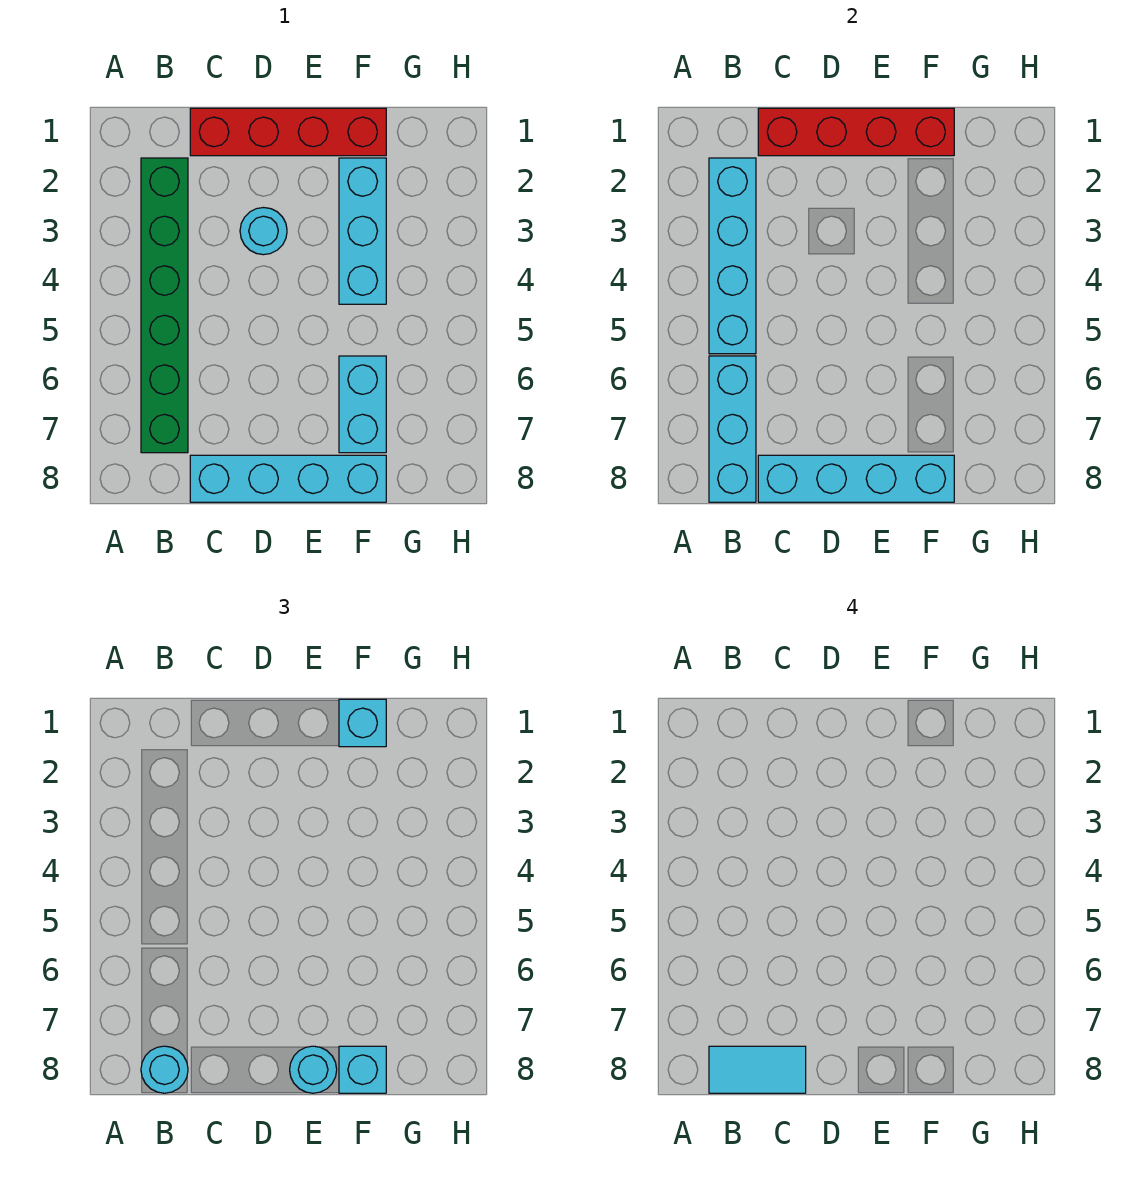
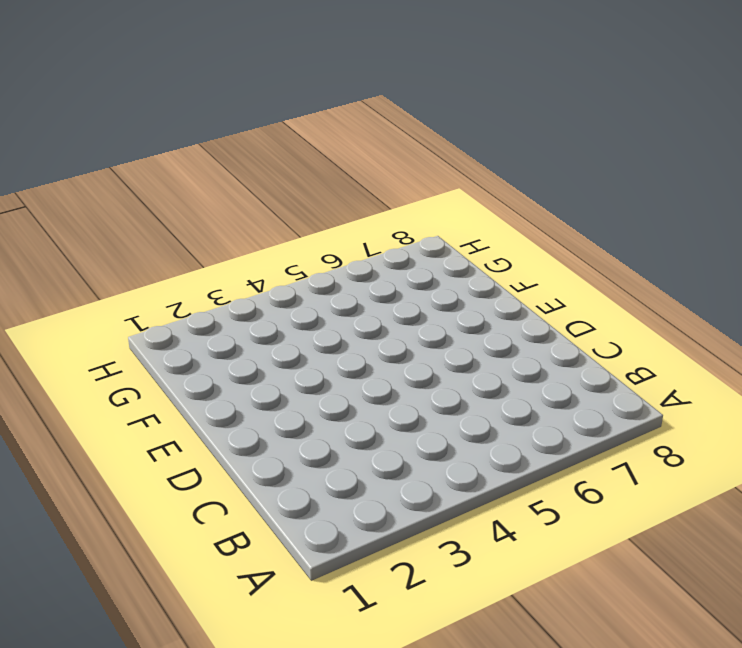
none -> green 1x6 brick [141,158,188,453]
none -> red 1x4 brick [190,108,386,156]
none -> cyan 1x4 brick [190,455,386,502]

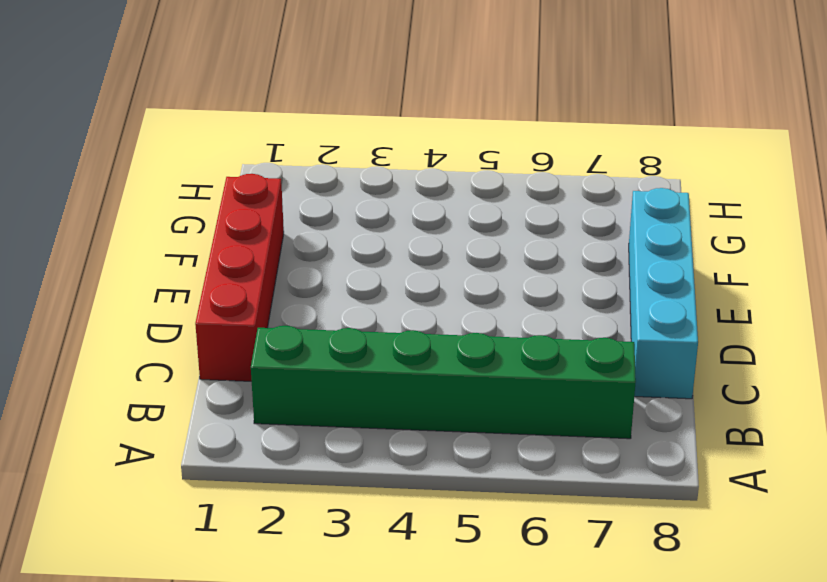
none -> cyan 1x1 round brick [240,208,287,255]
none -> cyan 1x3 brick [339,158,386,304]
none -> cyan 1x2 brick [339,356,386,453]

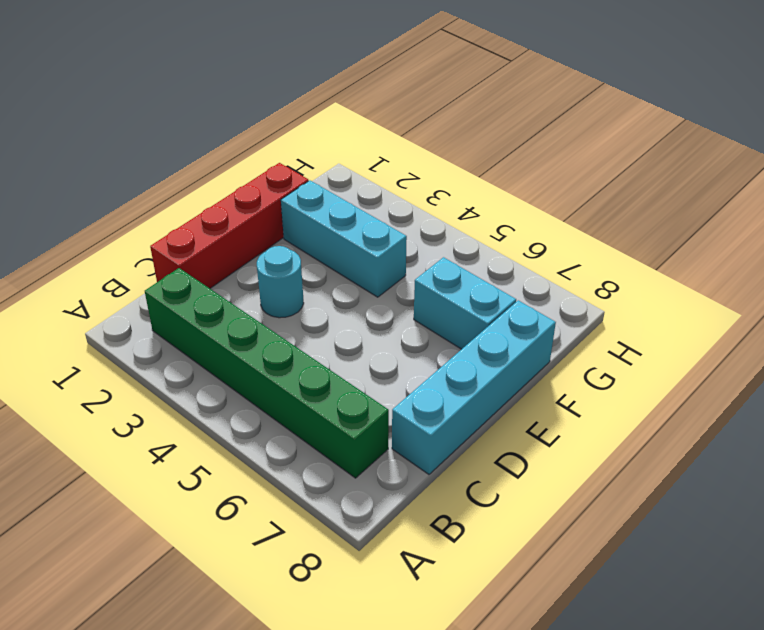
none -> cyan 1x4 brick [709,158,756,354]
none -> cyan 1x3 brick [709,356,756,502]
none -> red 1x4 brick [758,108,954,156]

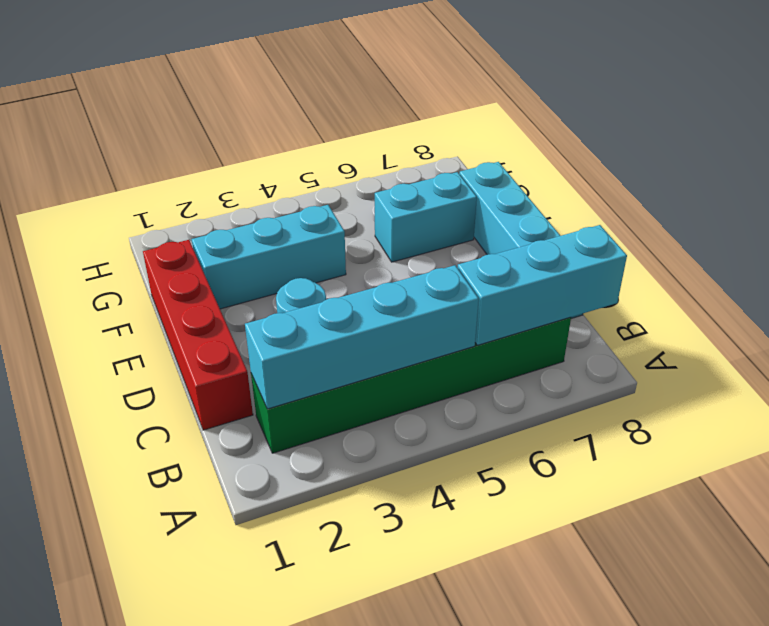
none -> red 1x4 brick [758,108,954,156]
none -> cyan 1x4 brick [758,455,954,502]
none -> cyan 1x1 round brick [141,1046,188,1093]

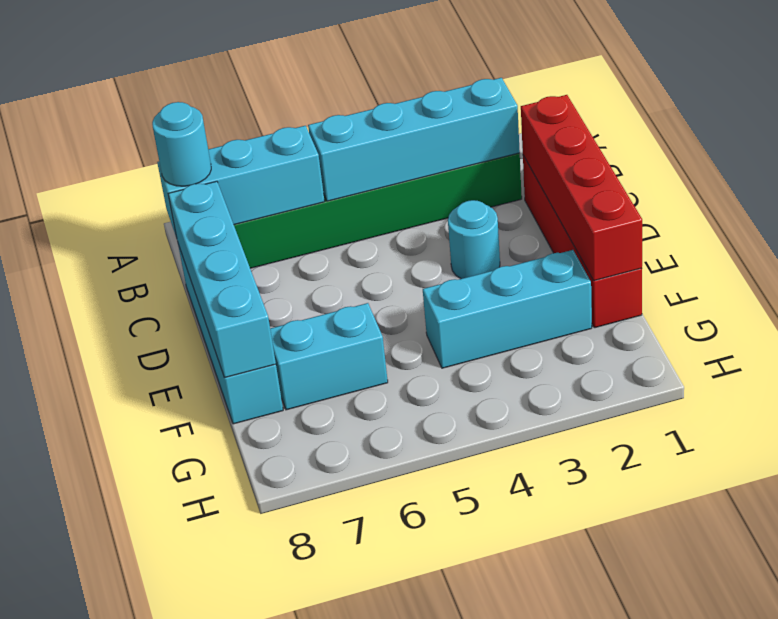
none -> cyan 1x1 round brick [290,1046,337,1093]
none -> cyan 1x1 brick [339,699,386,747]
none -> cyan 1x1 brick [339,1046,386,1093]

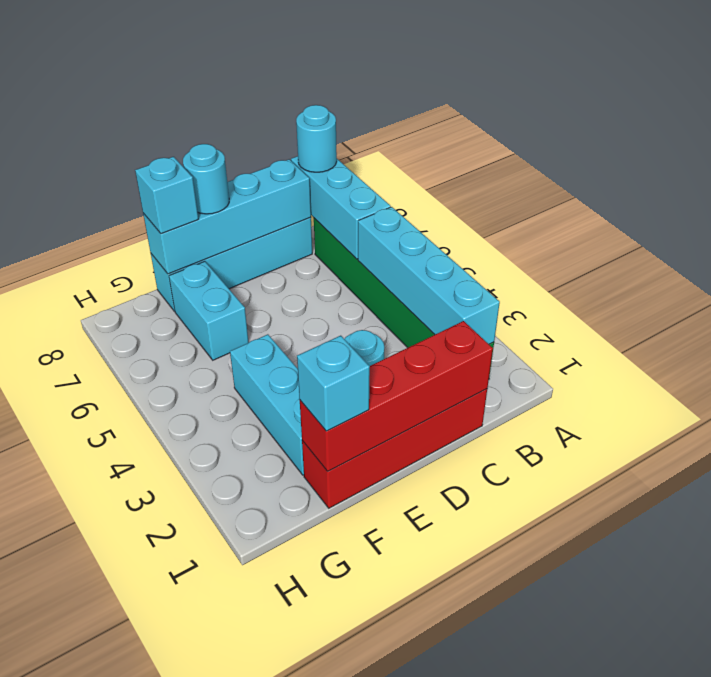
none -> cyan 1x2 tile [709,1046,806,1093]

